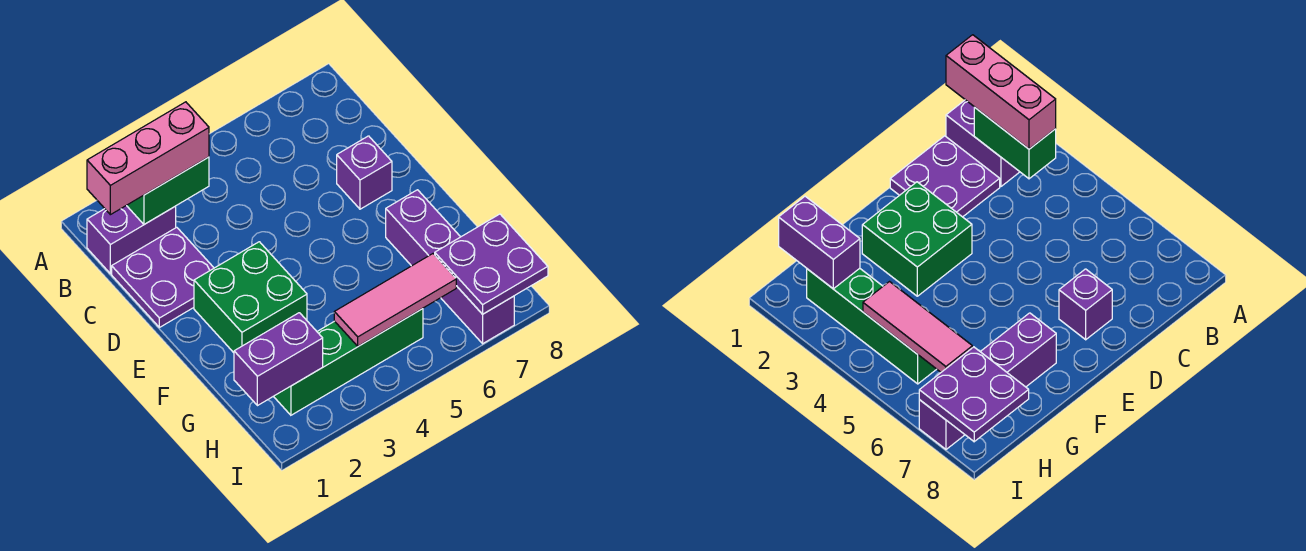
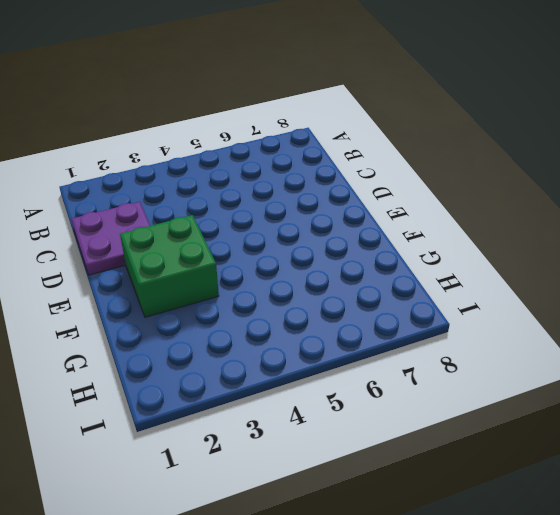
none -> purple 1x2 brick [87,206,176,274]
none -> purple 1x1 brick [337,136,392,209]

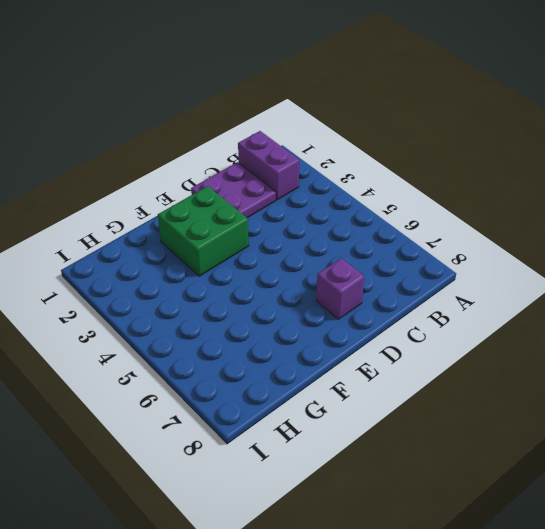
none -> purple 1x4 brick [386,190,514,344]
none -> green 1x4 brick [273,309,423,415]

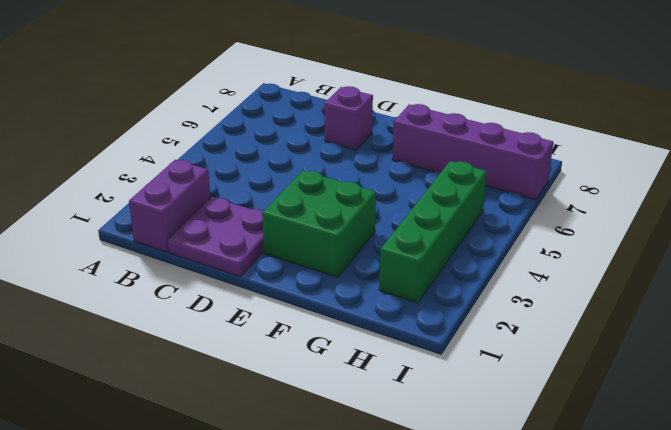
none -> green 1x2 brick [126,157,209,224]
none -> purple 1x2 brick [234,313,323,406]

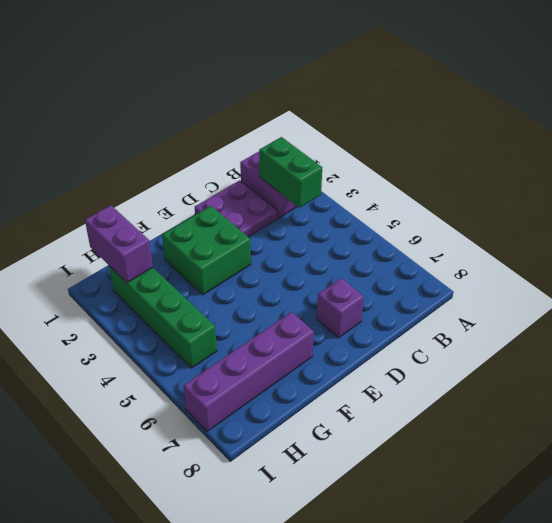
none -> pink 1x3 tile [334,254,456,346]
none -> purple 2x2 plate [435,214,548,314]

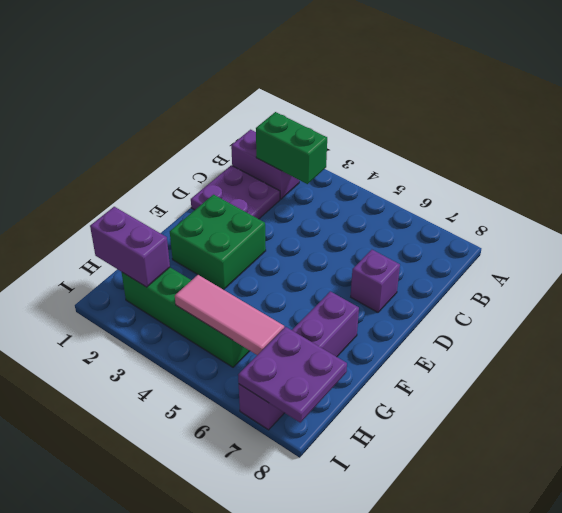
none -> pink 1x3 brick [87,102,209,215]

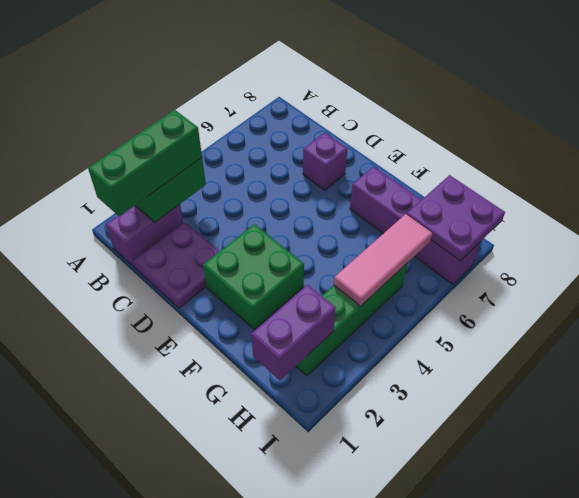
green 1x3 brick [88,110,202,216] -> pink 1x3 brick [87,102,209,215]

